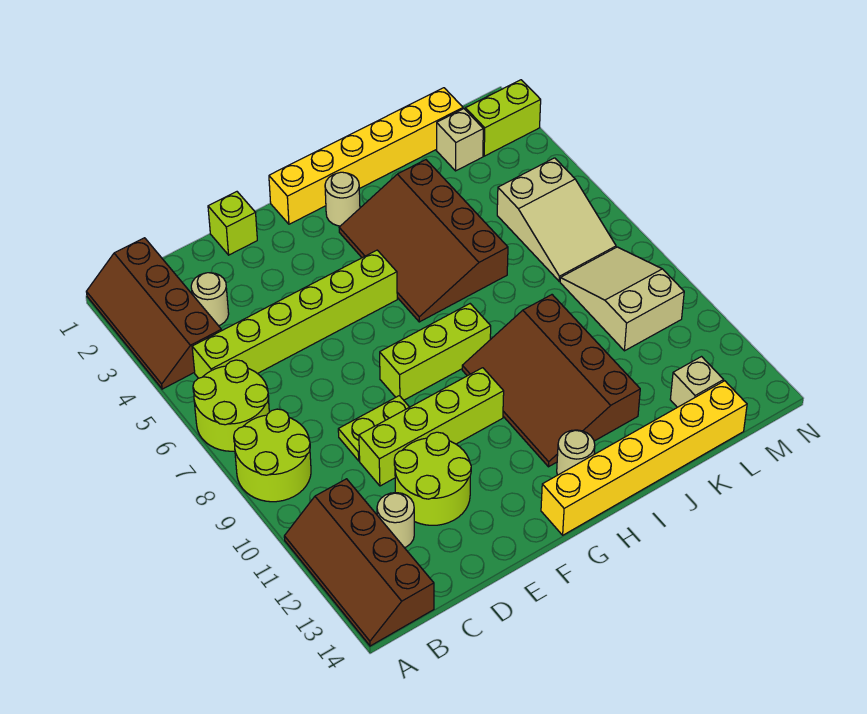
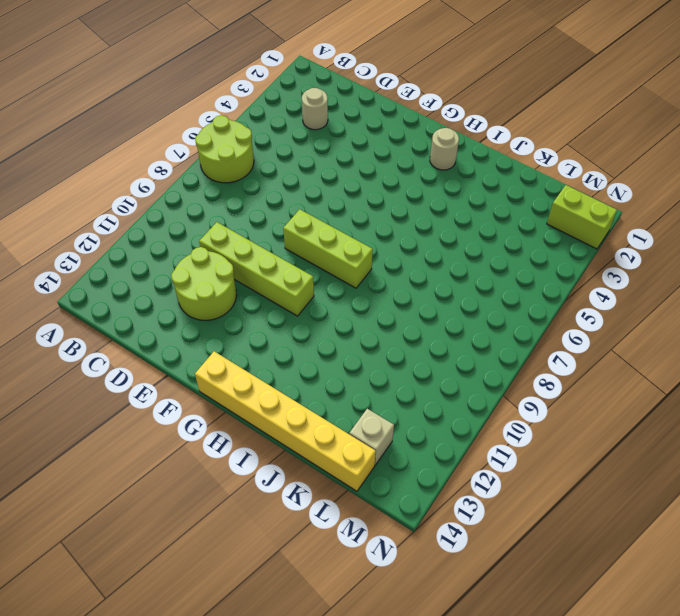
none -> brown 2x4 slope [86,238,222,389]
none -> lime 2x2 round brick [234,409,311,502]
none -> brown 2x4 slope [284,479,434,646]

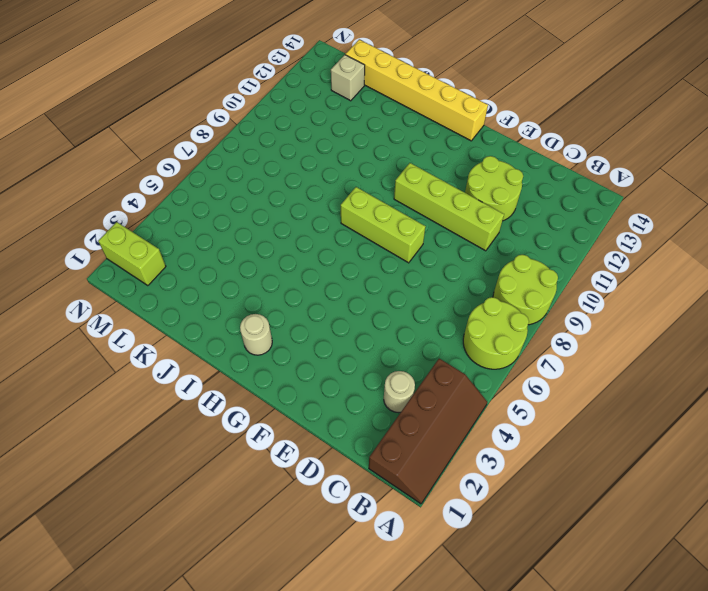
none -> brown 2x4 slope [284,479,434,646]
none -> lime 1x6 brick [192,250,397,378]
none -> tan 1x1 round brick [377,493,414,548]

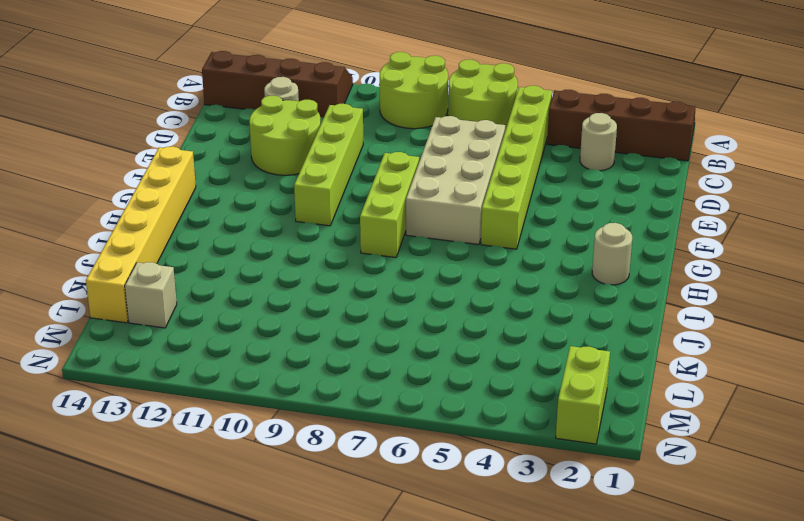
tan 2x4 brick [406,116,505,244] -> none
none -> lime 1x2 plate [338,396,409,461]
none -> lime 1x1 brick [208,192,257,255]
none -> yellow 1x6 brick [269,88,463,224]

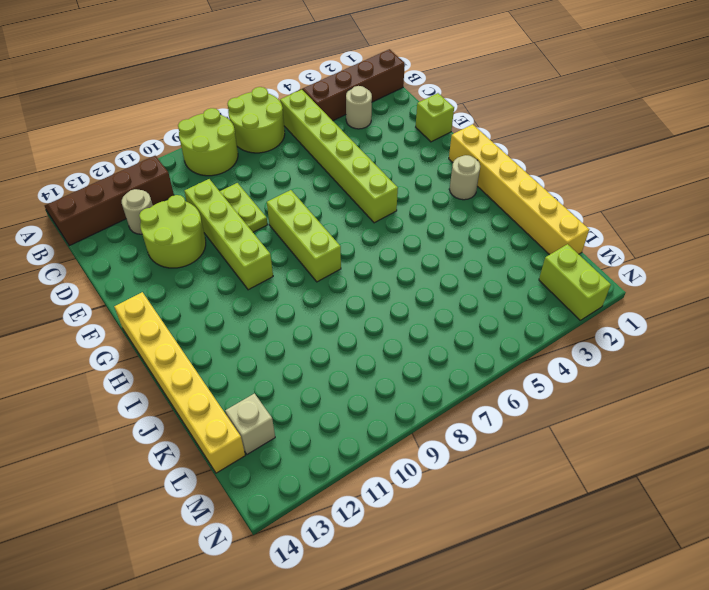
none -> brown 3x4 slope [339,160,508,322]
none -> brown 3x4 slope [462,295,640,467]
none -> tan 1x1 round brick [557,430,595,475]

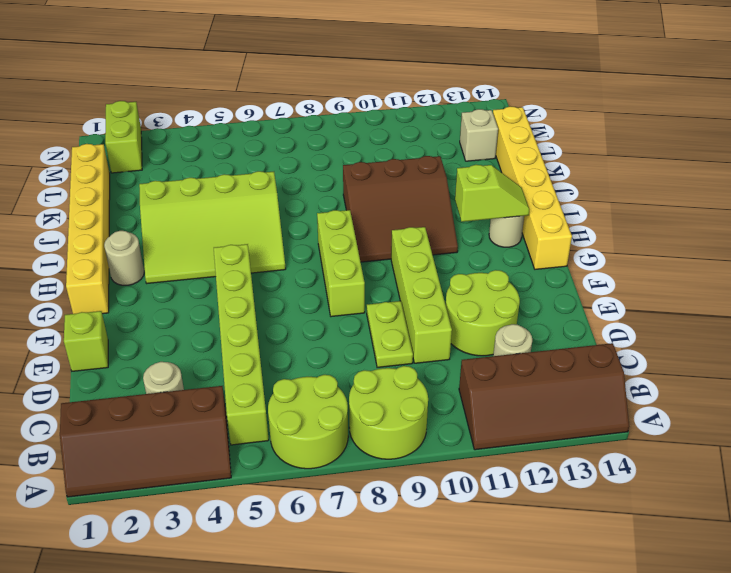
lime 3x4 slope [139,171,286,283] -> brown 3x4 slope [339,160,508,322]
brown 3x3 slope [343,156,458,262] -> brown 3x4 slope [462,295,640,467]
lime 1x2 slope [455,165,530,222] -> none
none -> tan 1x1 brick [437,109,483,171]
none -> tan 2x3 slope [497,158,616,281]
none -> tan 2x3 slope [560,247,684,351]

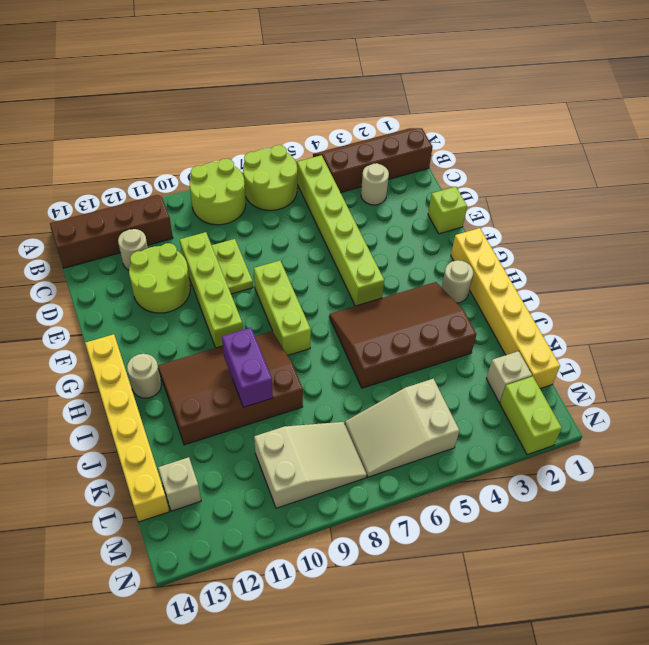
purple 1x2 brick [222,328,273,407] -> none

